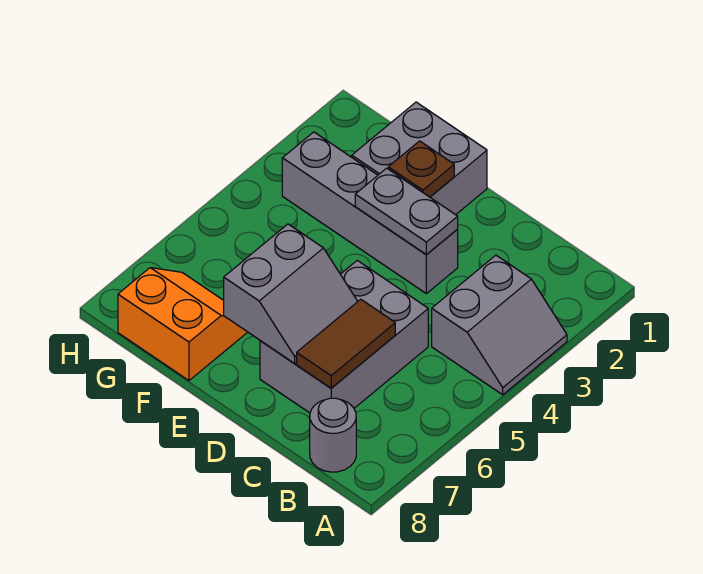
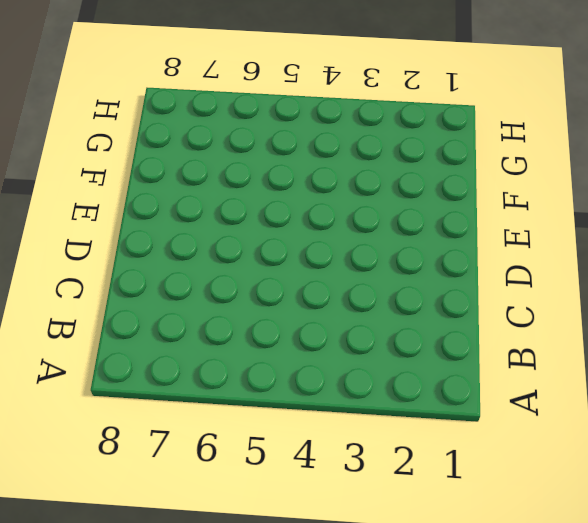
none -> grey 2x2 slope [432,255,567,395]
none -> grey 1x1 round brick [310,398,356,472]

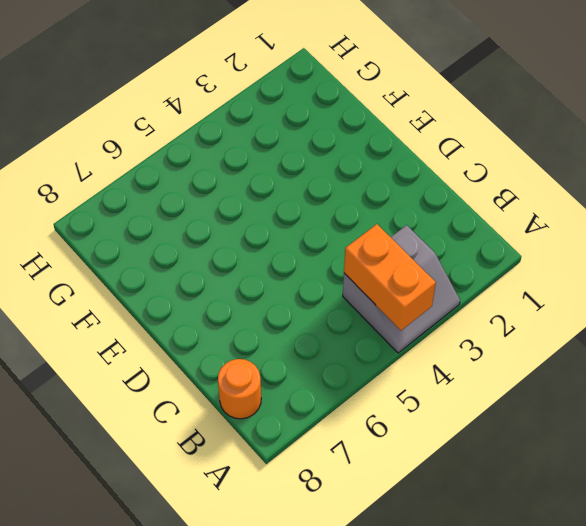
orange 1x2 brick [344,224,436,330] -> none
orange 1x1 round brick [218,359,261,419] -> grey 1x1 round brick [310,398,356,472]
none -> grey 2x3 brick [260,260,428,413]
none -> grey 1x4 brick [282,132,458,293]

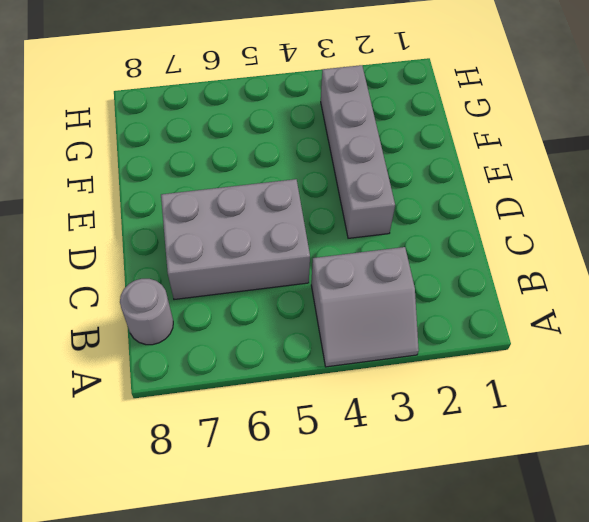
none -> grey 2x2 brick [352,102,487,215]
none -> orange 2x2 slope [118,268,247,381]

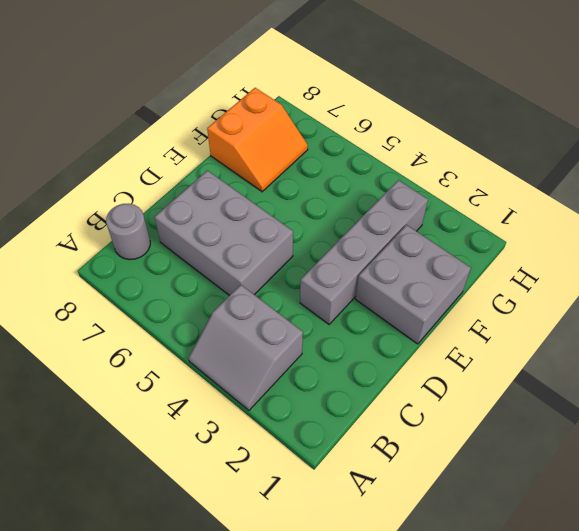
none -> brown 1x2 tile [297,299,395,388]
none -> grey 1x2 plate [355,168,458,255]

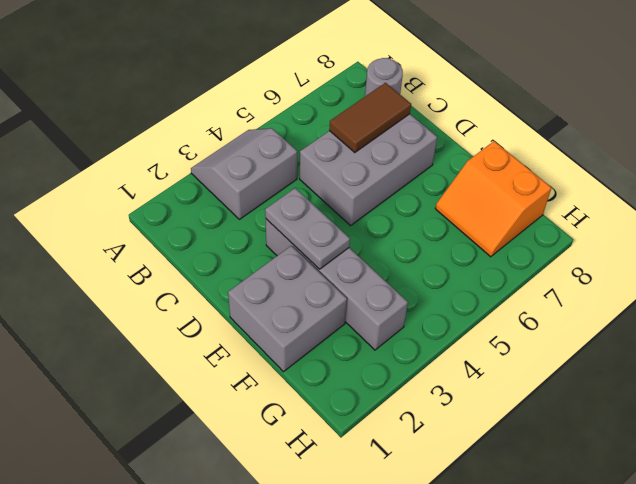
none -> grey 2x2 slope [224,224,358,364]
none -> brown 1x1 plate [388,141,454,197]

